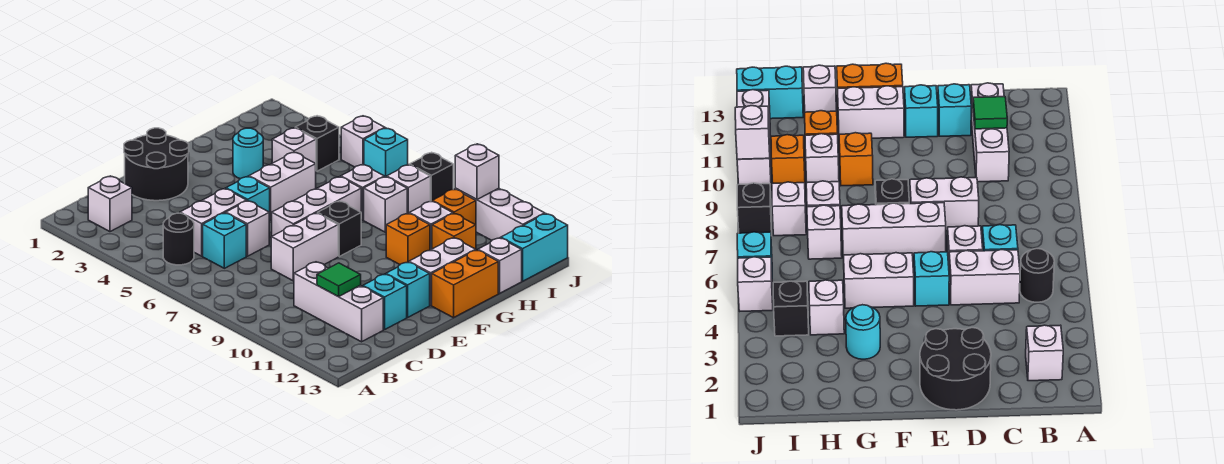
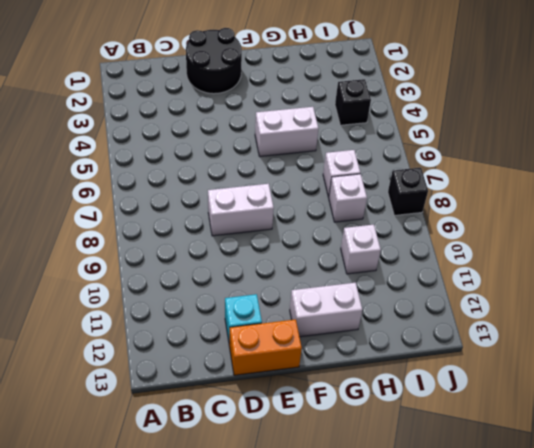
orange 1x2 brick [229,319,302,375] -> orange 1x2 brick moved to [432,250,498,318]
none -> white 1x1 brick [88,176,132,232]
none -> black 1x1 round brick [163,213,194,265]
none -> white 1x2 brick [180,189,247,256]
none -> cyan 1x1 brick [203,213,246,268]

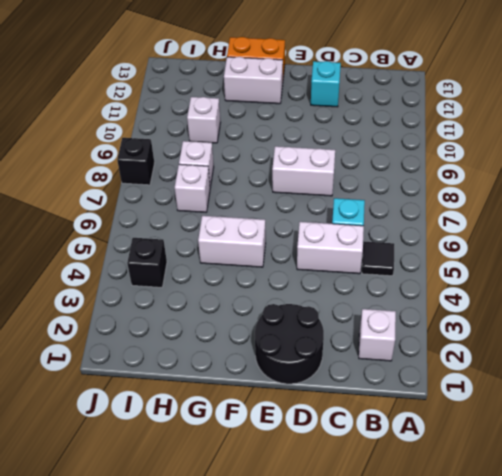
black 1x1 tile [362,242,394,276] -> black 1x1 round brick [163,213,194,265]
none -> white 1x3 brick [294,262,383,342]
none -> white 1x1 brick [226,201,269,256]
none -> cyan 1x1 brick [226,176,270,220]
none -> white 1x3 brick [272,177,361,236]

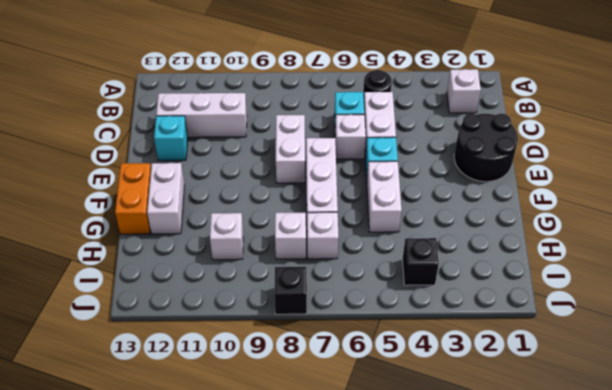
none -> cyan 1x1 brick [386,262,430,317]
none -> black 1x1 brick [318,201,361,256]
none -> cyan 1x1 round brick [233,128,263,179]
none -> orange 1x1 brick [386,213,430,264]

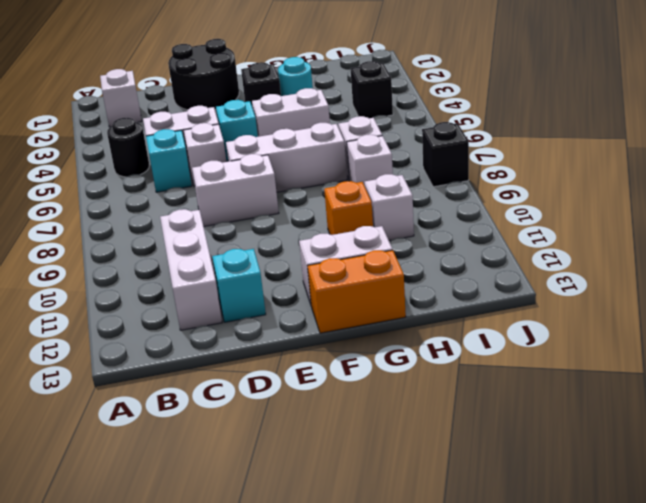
black 1x1 brick [241,62,281,108] -> black 1x1 brick moved to [318,201,361,256]
none -> cyan 1x1 brick [386,262,430,317]
none -> white 1x1 brick [272,128,316,164]
none -> orange 1x1 brick [432,213,476,250]
none -> white 1x1 brick [478,238,522,293]

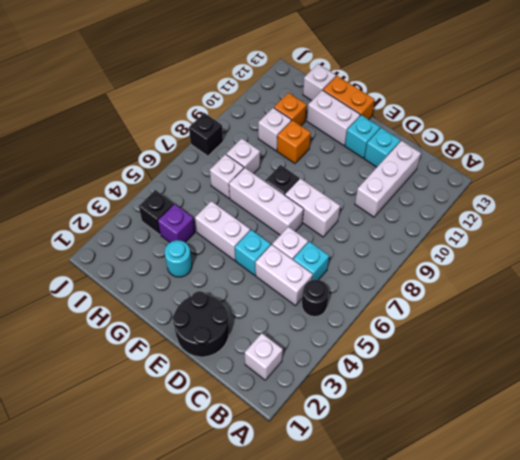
purple 1x1 brick [158,204,195,242] -> white 1x1 brick [272,128,316,164]
none -> white 1x1 brick [387,165,430,213]
none -> orange 1x1 brick [432,189,476,225]
none -> cyan 1x2 brick [501,214,568,281]
none -> white 1x1 brick [341,116,385,167]

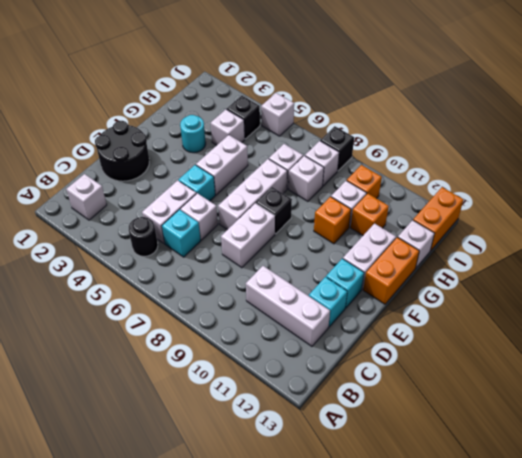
orange 1x2 brick [413,187,464,251] -> cyan 1x2 brick [501,214,568,281]
none -> cyan 1x1 brick [364,128,408,177]
none -> white 1x3 brick [455,188,545,240]
none -> green 1x1 tile [317,263,361,297]
none -> white 1x1 brick [455,144,499,199]

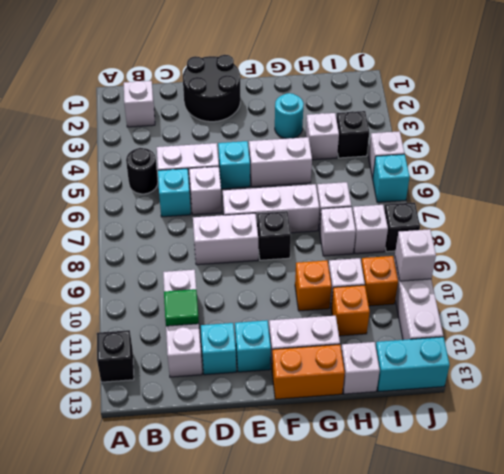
black 1x1 brick [97,330,134,382] -> none

